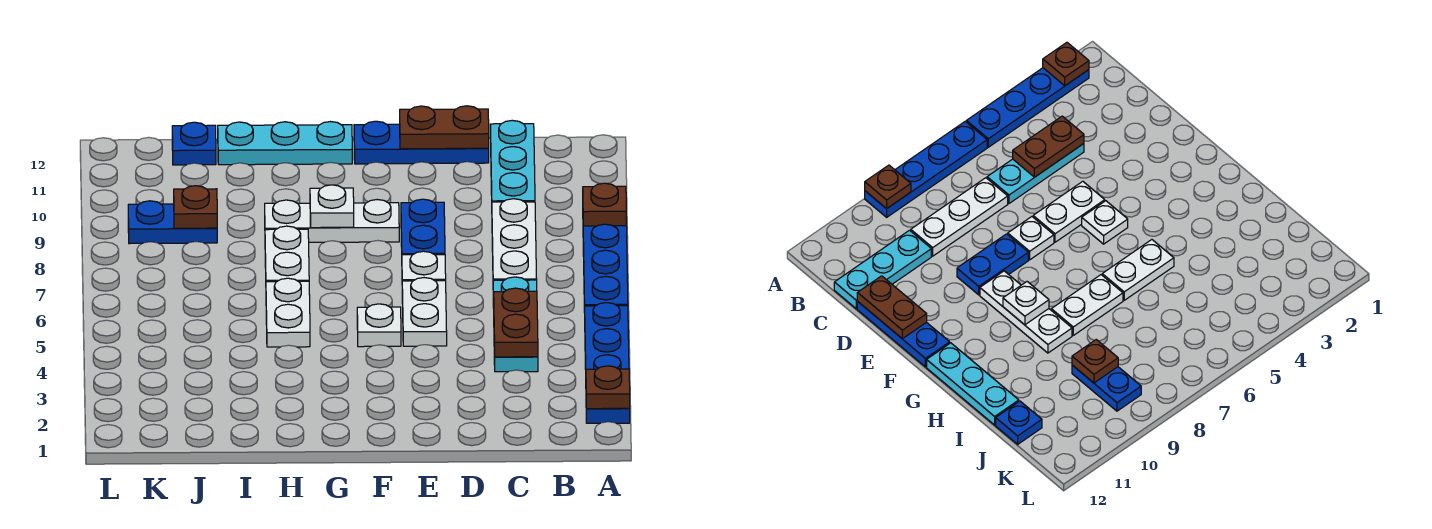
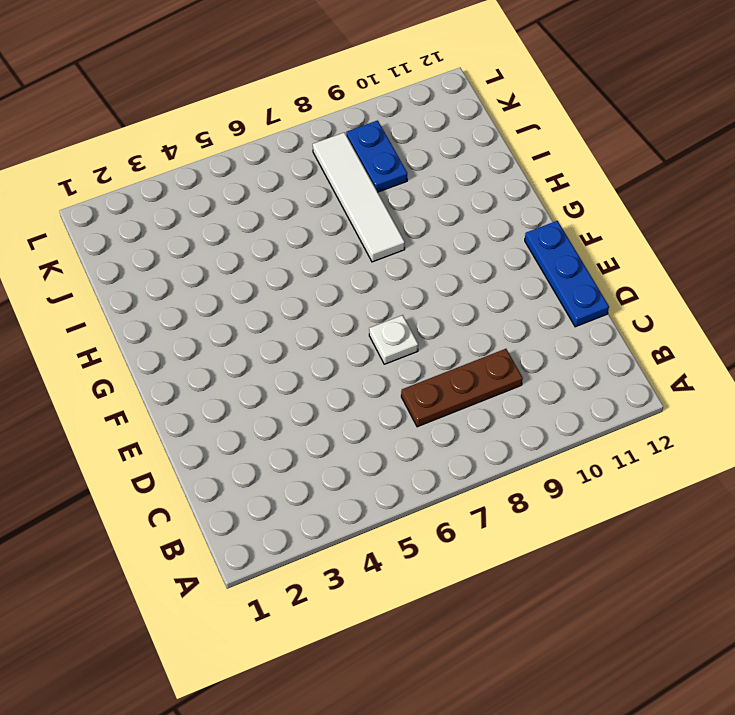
brown 1x3 plate [401,349,523,427] -> white 1x3 plate [492,199,537,280]
white 1x4 tile [313,132,405,262] -> white 1x2 plate [265,226,309,282]
none -> blue 1x4 plate [585,303,630,423]
none -> blue 1x4 plate [583,224,628,313]
none -> cyan 1x3 plate [493,277,538,372]

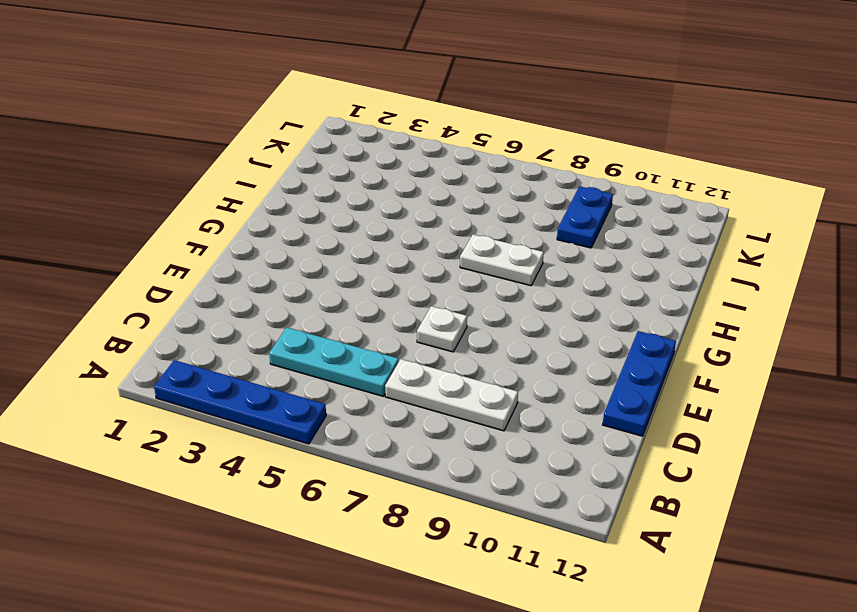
none -> blue 1x4 plate [583,224,628,313]
none -> cyan 1x3 plate [490,120,535,202]
none -> white 1x2 plate [402,278,447,346]

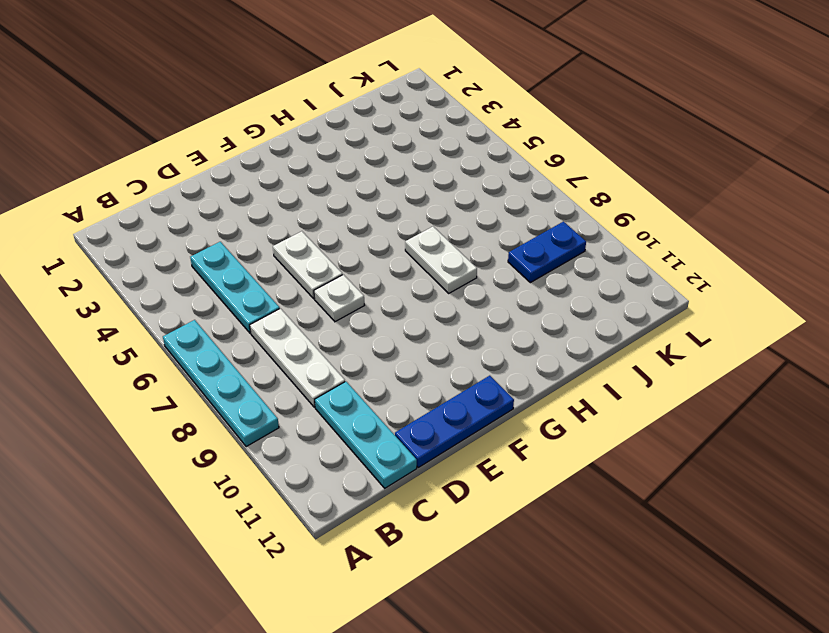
cyan 1x4 plate [163,320,279,447] -> blue 1x4 plate [583,224,628,313]
none -> blue 1x4 plate [585,303,630,423]
none -> blue 1x2 plate [401,199,445,255]
none -> white 1x1 plate [357,304,401,347]

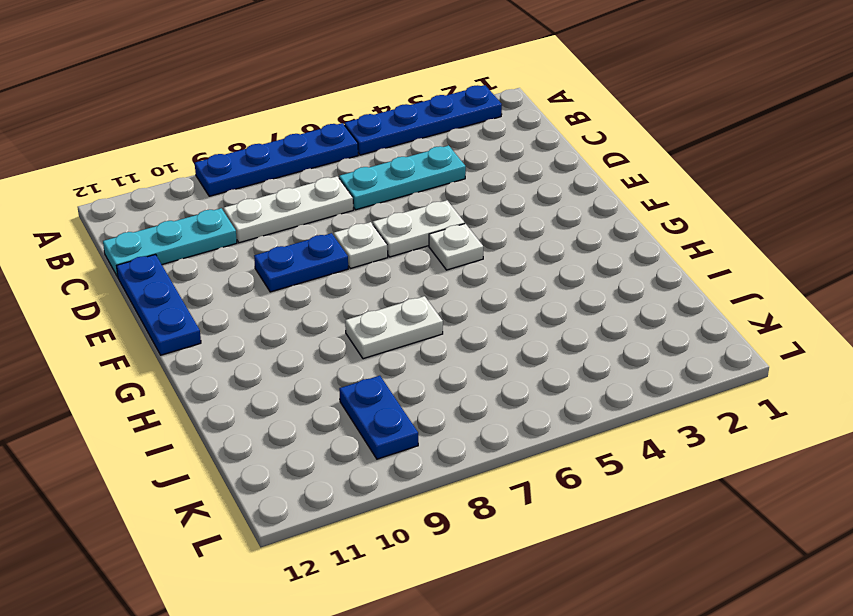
none -> white 1x3 plate [265,200,399,242]
none -> cyan 1x3 plate [218,122,352,165]
none -> white 1x2 plate [266,278,310,347]

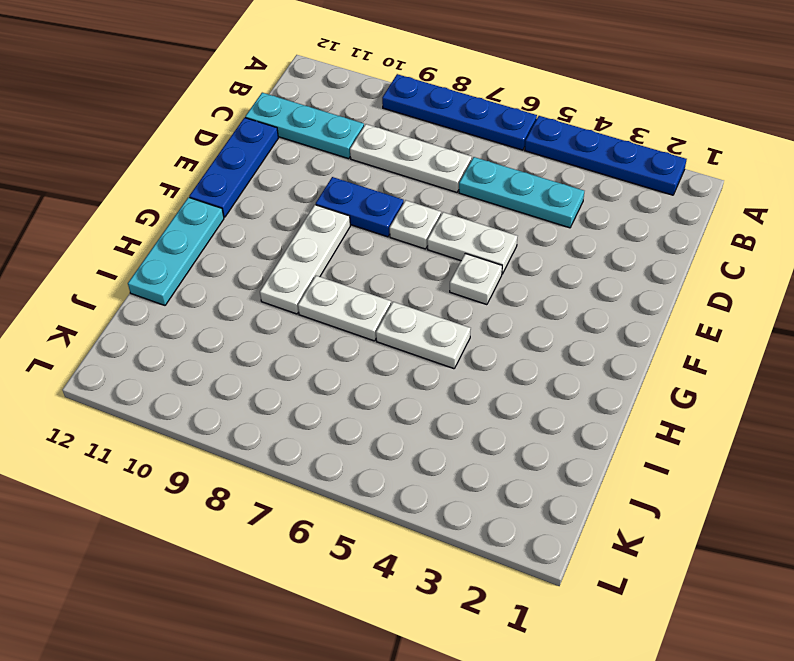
none -> blue 1x2 plate [128,201,217,244]
none -> blue 1x1 plate [172,122,216,165]
none -> brown 1x1 plate [586,366,630,409]

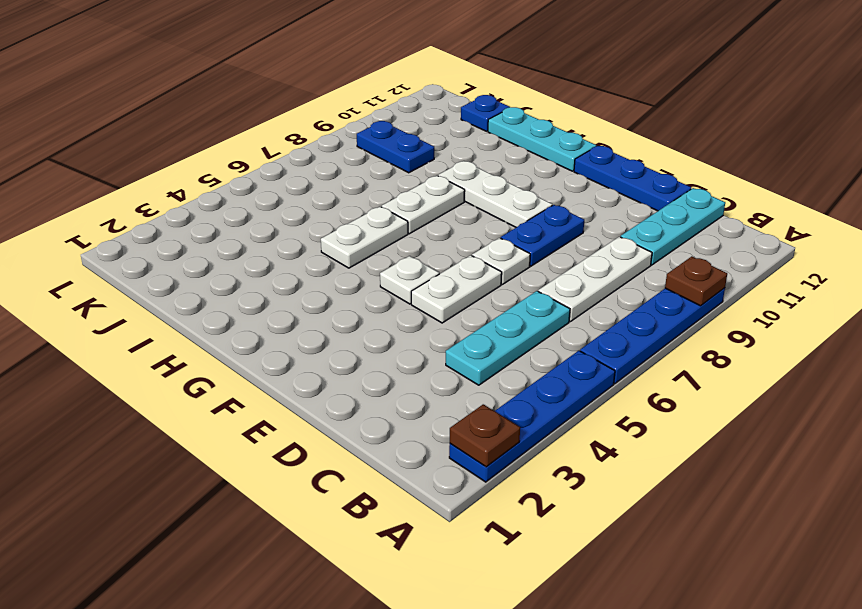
none -> brown 1x2 plate [494,288,538,357]
none -> brown 1x2 plate [400,106,489,149]
none -> white 1x1 plate [310,185,354,228]

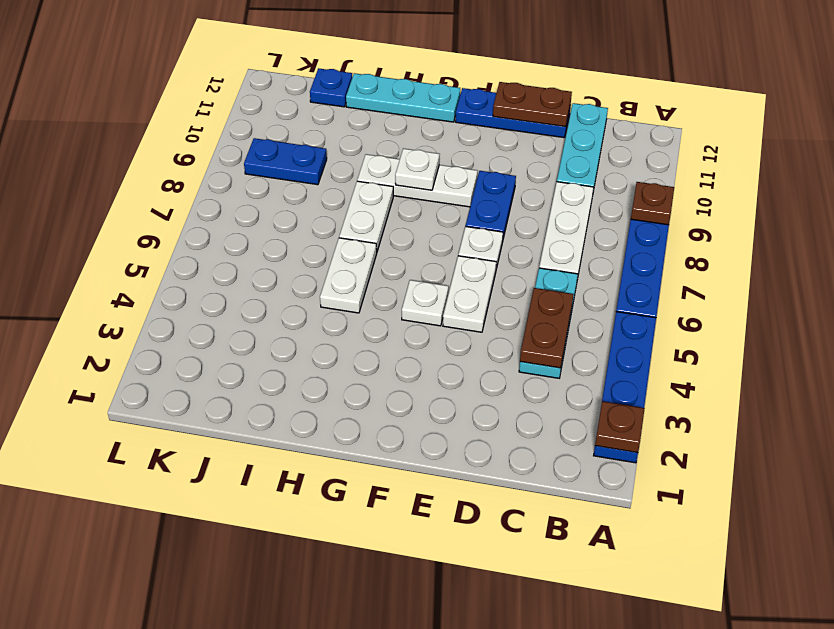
none -> brown 1x1 plate [174,186,217,228]

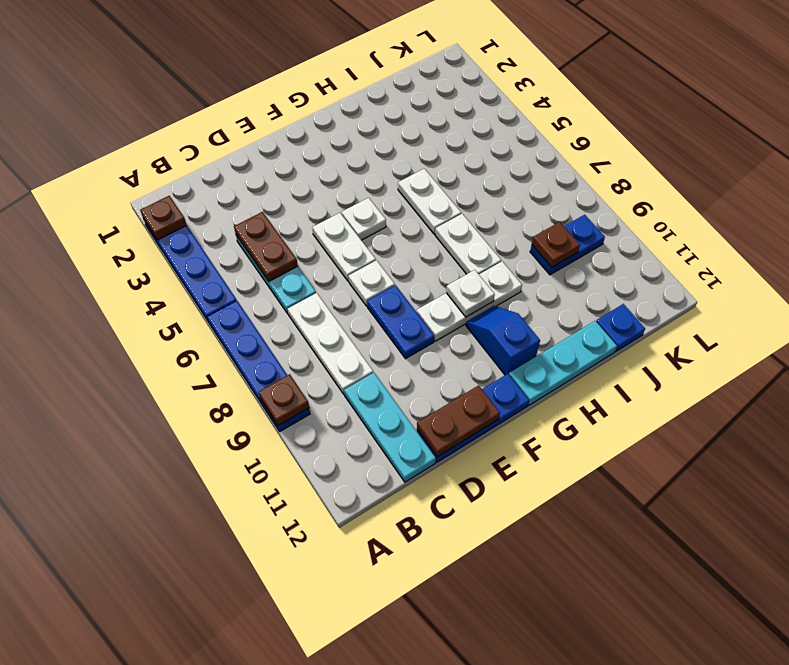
blue 1x2 slope [466,306,540,375] -> none

